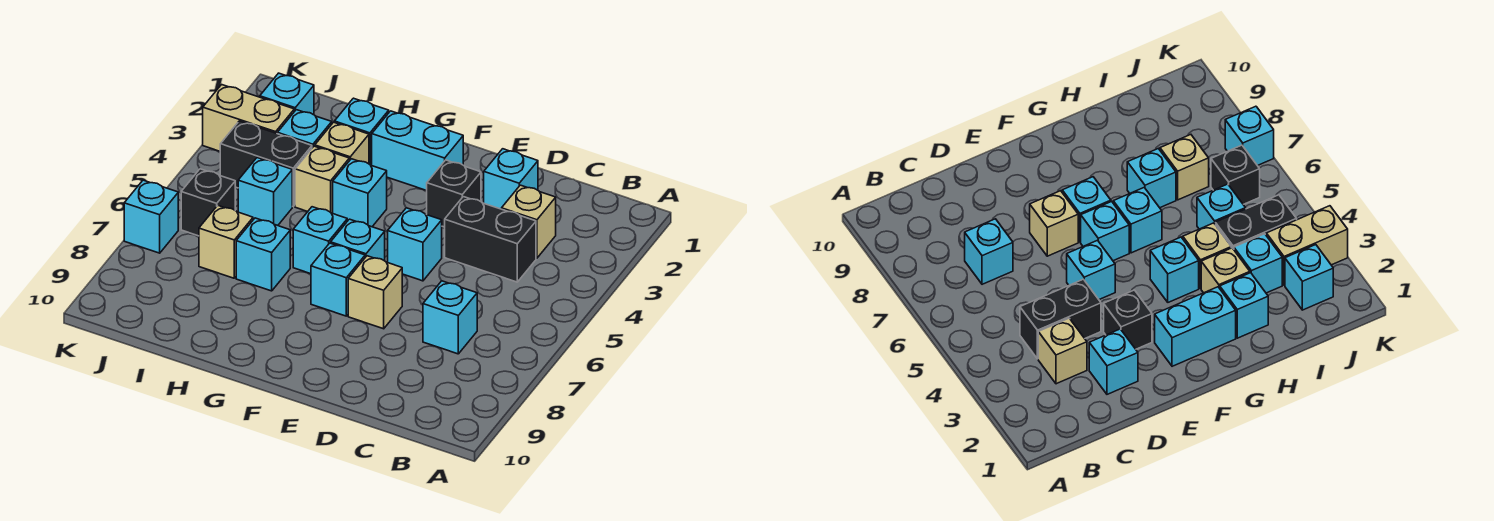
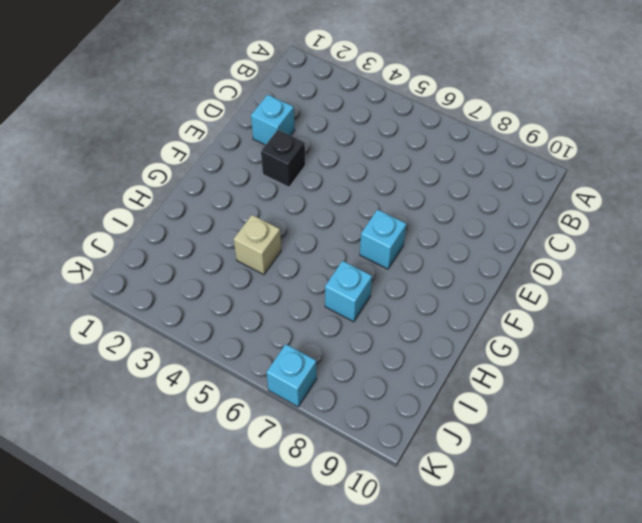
none -> tan 1x1 brick [502,185,556,258]
none -> black 1x2 brick [445,197,536,282]
none -> cyan 1x1 brick [423,281,477,354]

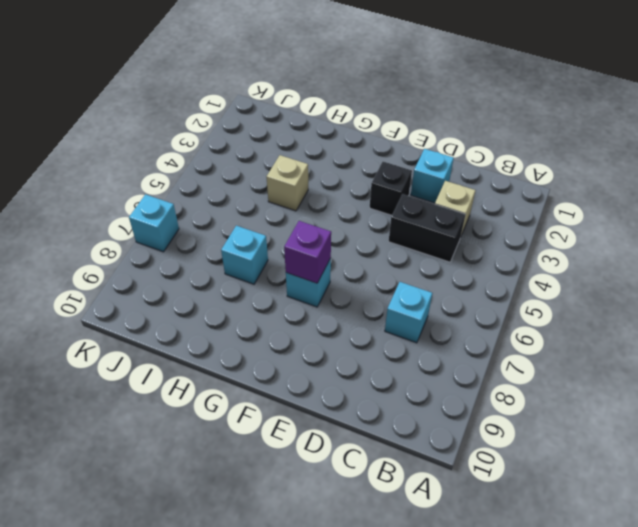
purple 1x1 brick [284,221,331,283] -> none
none -> cyan 1x1 brick [388,208,442,281]
none -> tan 1x1 brick [348,256,402,329]
none -> cyan 1x2 brick [372,111,463,191]

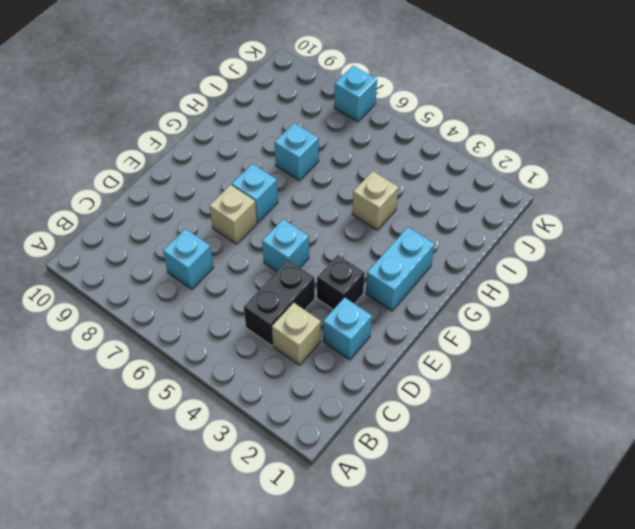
none -> cyan 1x1 brick [331,219,385,261]
none -> cyan 1x1 brick [333,159,387,227]
none -> cyan 1x1 brick [293,207,347,274]

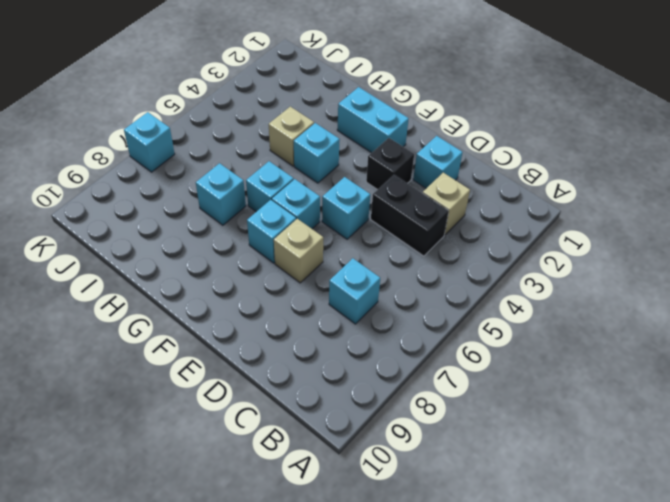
none -> cyan 1x1 brick [334,98,389,165]
none -> tan 1x1 brick [315,122,369,164]
none -> cyan 1x1 brick [277,110,332,148]

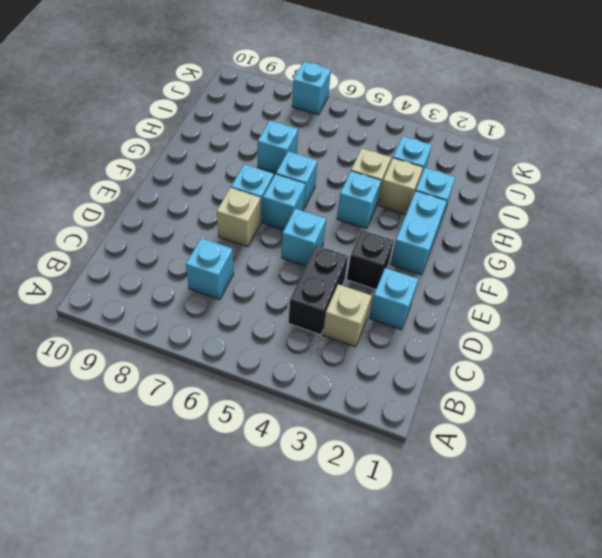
none -> black 1x2 brick [220,121,312,206]
none -> cyan 1x1 brick [238,158,292,225]
none -> tan 1x1 brick [199,205,253,278]

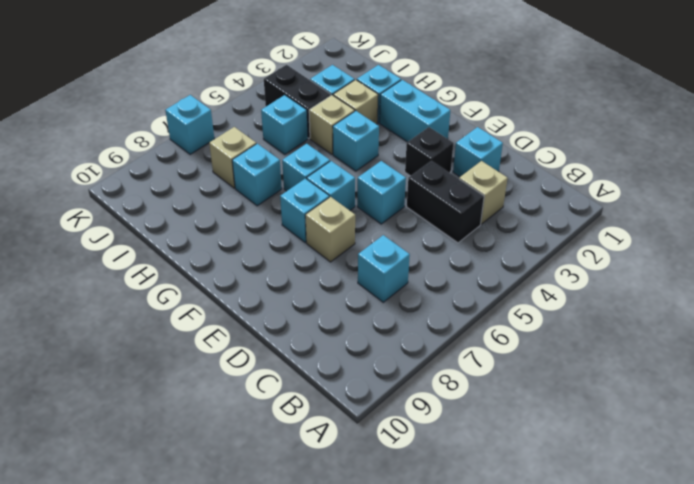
none -> cyan 1x1 brick [260,73,314,115]
none -> tan 1x2 brick [203,85,294,151]
none -> black 1x1 brick [181,169,235,236]

